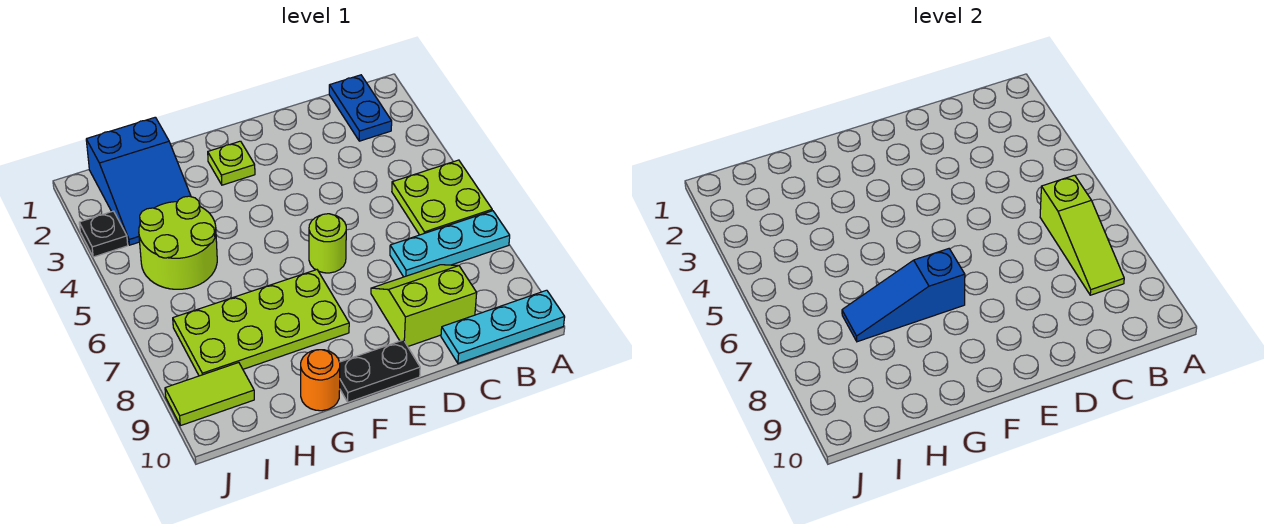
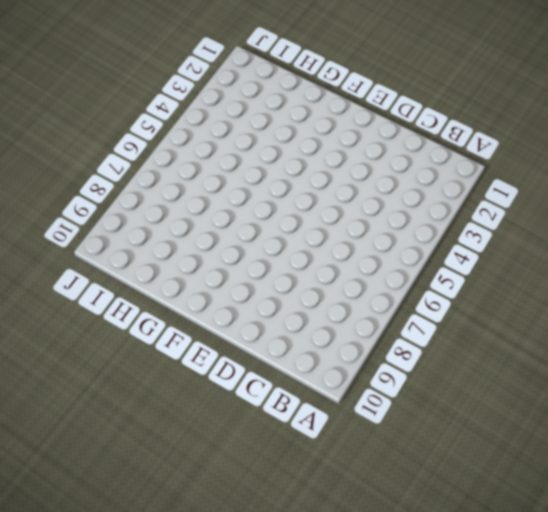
none -> lime 2x2 plate [392,160,492,235]
none -> cyan 1x3 plate [390,211,510,277]
none -> cyan 1x3 plate [441,290,565,363]

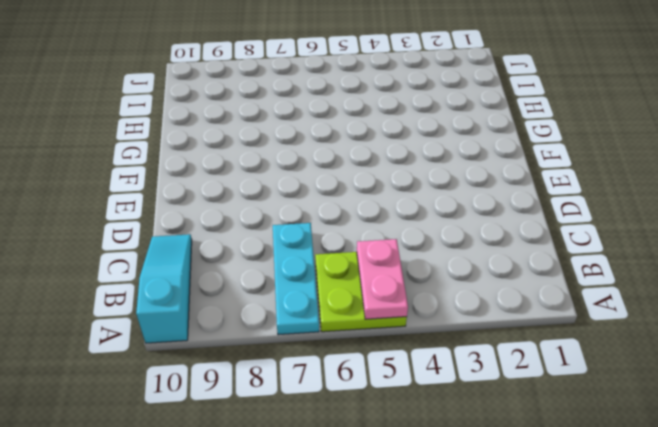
pink 1x2 plate [357,239,408,319] -> none
cyan 1x3 slope [136,234,192,343] -> cyan 1x3 plate [441,290,565,363]
none -> blue 1x2 plate [329,75,392,141]
none -> lime 2x2 slope [371,265,477,346]
none -> lime 1x1 round brick [309,214,346,273]

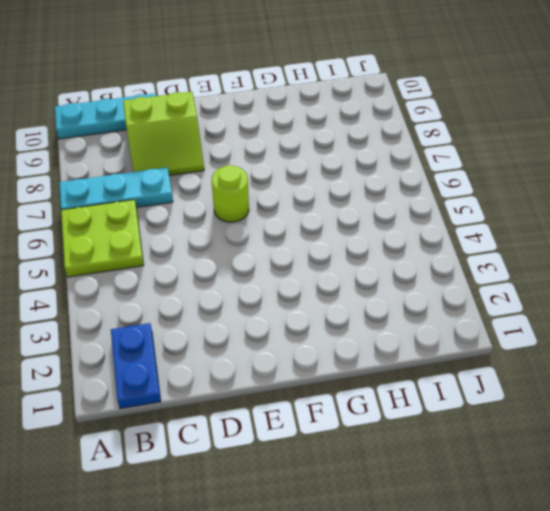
none -> black 1x2 plate [340,340,420,402]
none -> lime 1x1 plate [208,141,255,185]
none -> lime 2x4 plate [173,270,349,376]

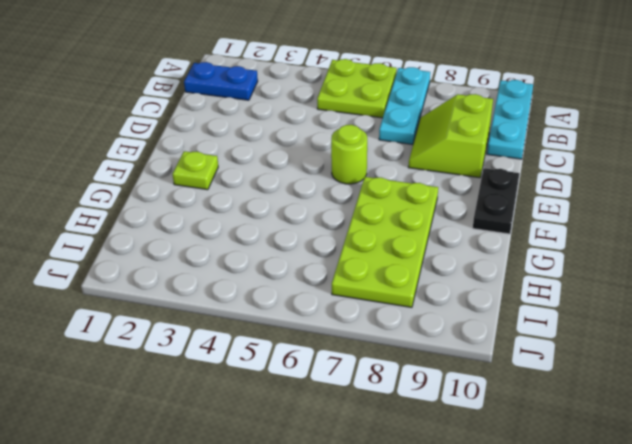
none -> orange 1x1 round brick [301,350,340,411]
none -> blue 2x3 slope [86,117,191,245]
none -> lime 2x2 round brick [139,196,217,289]

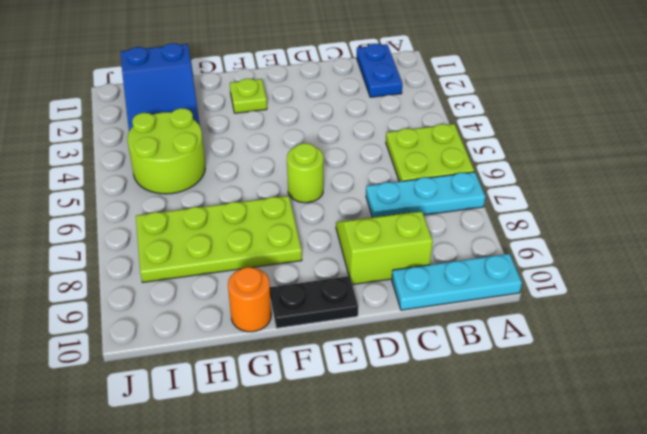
none -> lime 1x2 tile [165,363,254,426]
none -> black 1x1 plate [79,211,128,257]
none -> lime 1x3 slope [1040,175,1124,295]

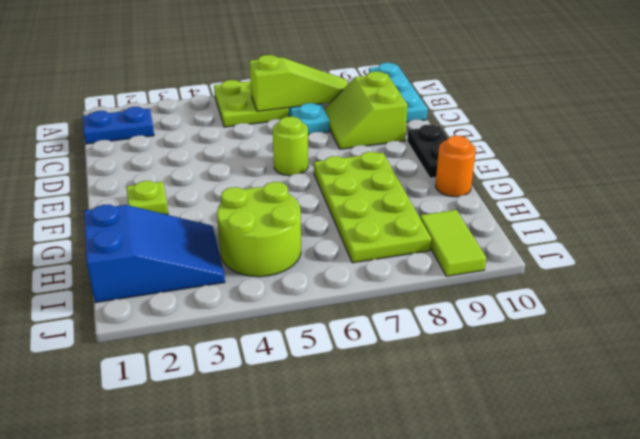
none -> black 1x1 plate [79,211,128,257]
none -> blue 1x3 slope [842,249,965,342]

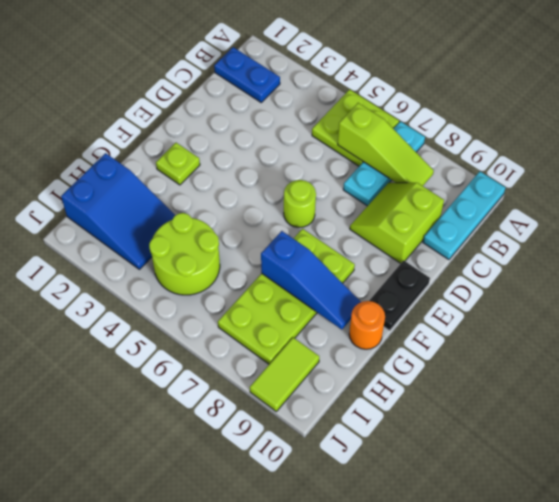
blue 1x3 slope [261,231,361,330] -> blue 1x3 slope turned to [842,249,965,342]
none -> black 1x1 plate [79,211,128,257]

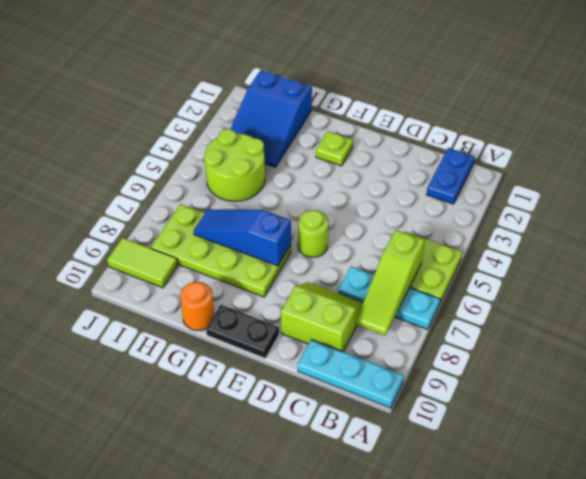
none -> black 1x1 plate [79,211,128,257]

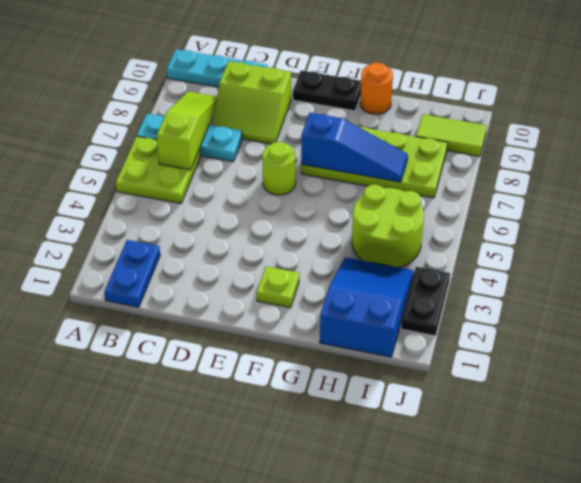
black 1x2 plate [401,267,450,336] -> black 1x1 plate [79,211,128,257]

